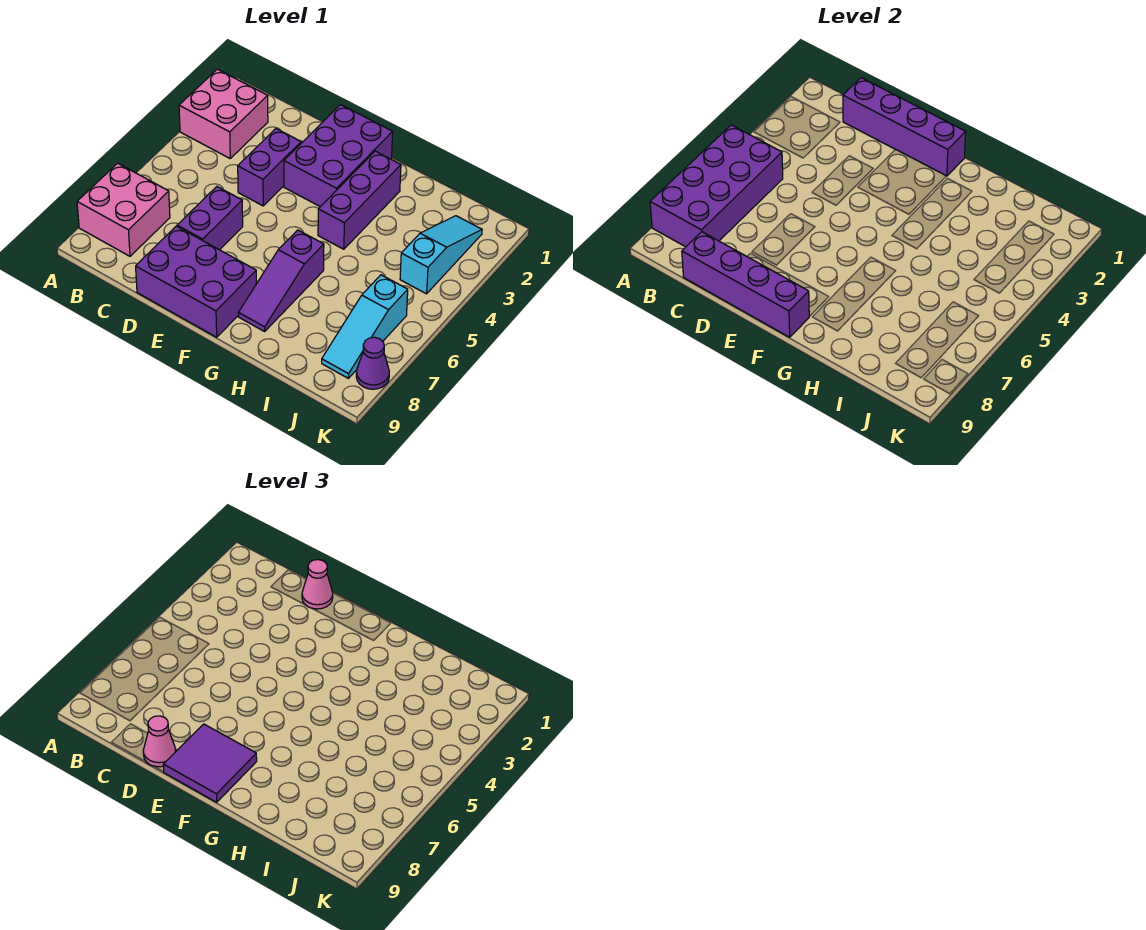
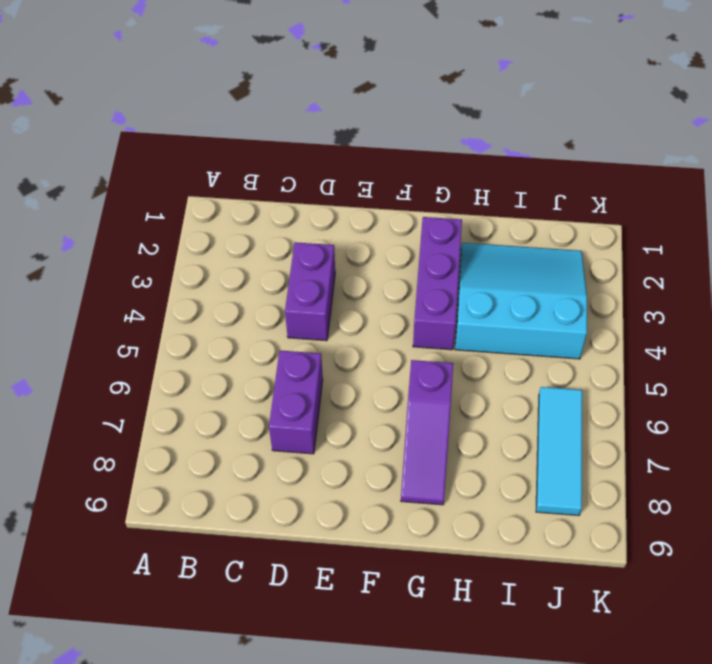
cyan 3x3 slope [455,243,587,359] -> cyan 1x3 slope [400,216,482,294]
cyan 1x3 tile [536,387,582,516] -> cyan 1x3 slope [322,275,408,378]
none -> pink 2x2 brick [179,69,268,158]
none -> pink 2x2 brick [77,163,170,256]
none -> purple 2x3 brick [136,226,256,337]

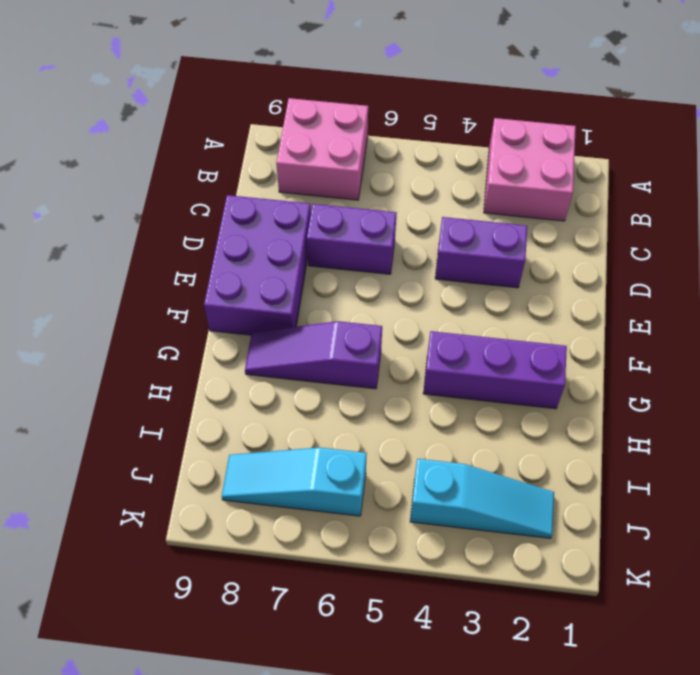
none -> purple 2x3 brick [284,105,393,207]
none -> purple 1x1 cone [356,337,389,389]
none -> purple 2x4 brick [650,125,783,247]

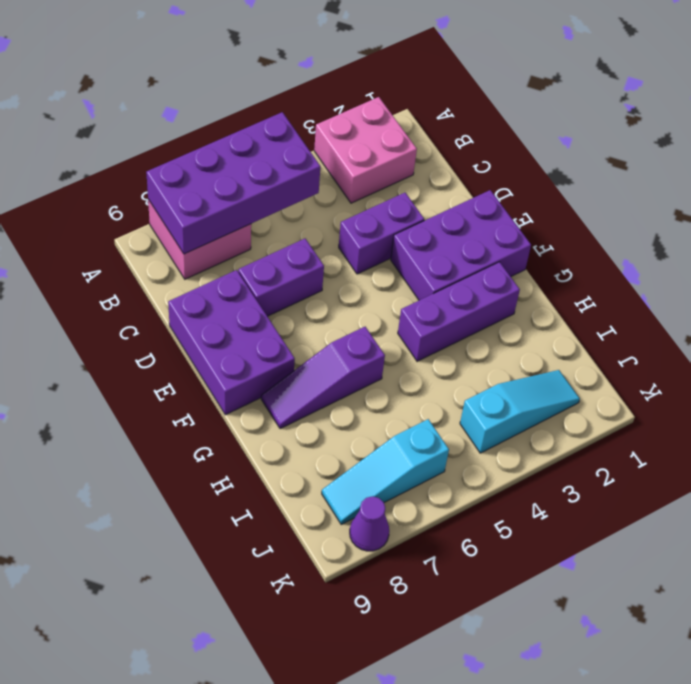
none -> purple 1x4 brick [843,78,966,176]
none -> purple 1x4 brick [682,232,809,337]
none -> pink 1x1 cone [302,560,333,609]

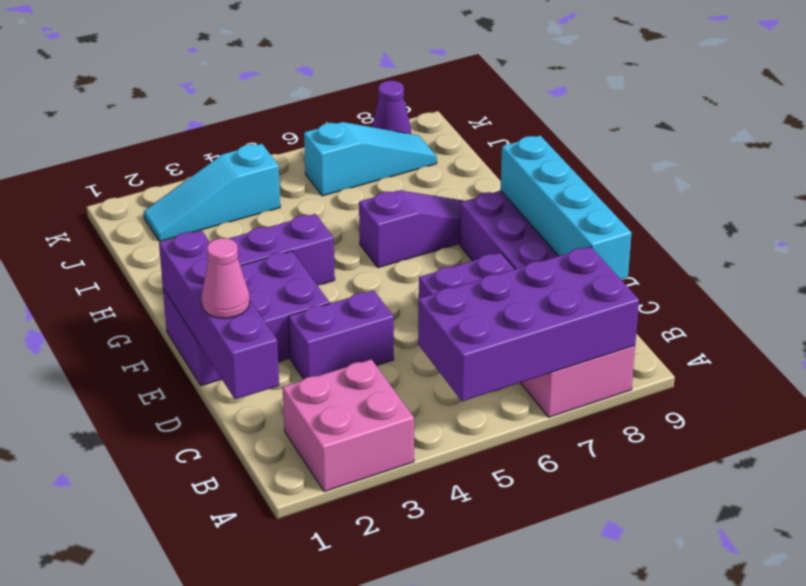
cyan 1x4 brick [501,136,631,279] -> purple 1x4 brick [682,232,809,337]
none -> pink 1x1 cone [143,716,176,767]
none -> purple 2x2 tile [163,724,257,802]

